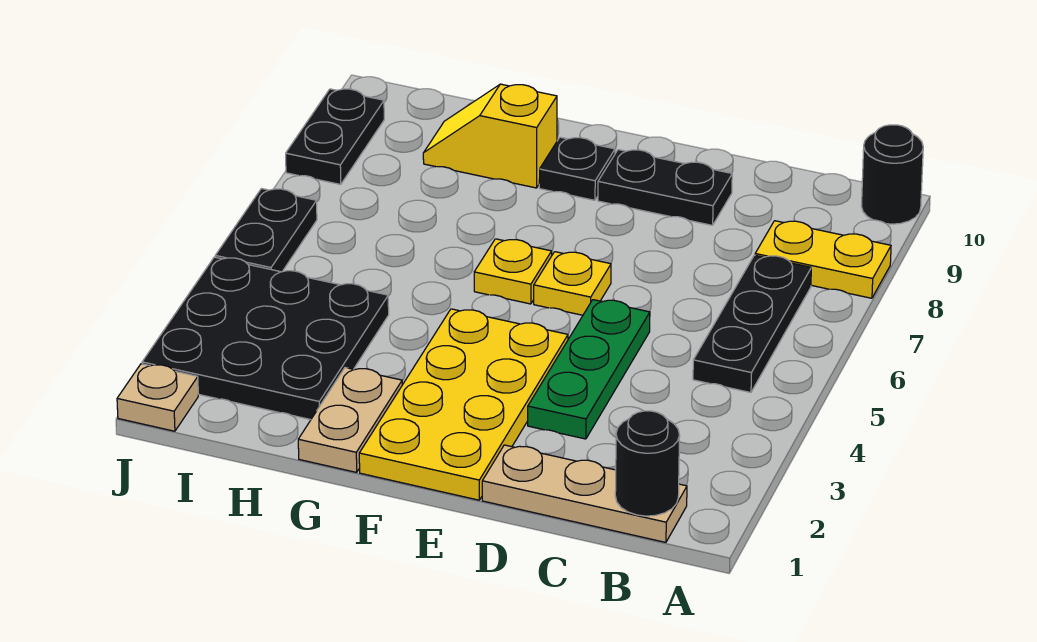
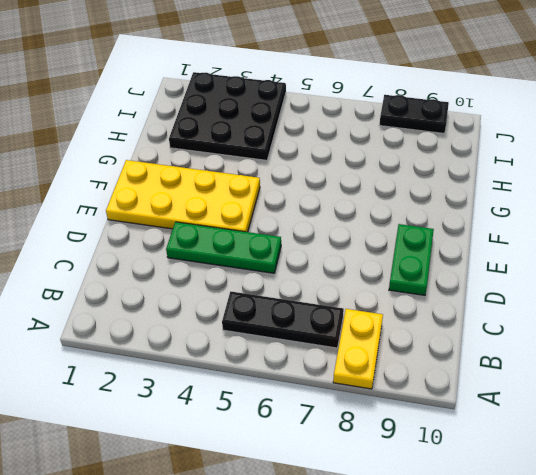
green 1x2 plate [389,224,434,295] -> black 1x2 plate [598,150,732,225]
none -> black 1x1 round brick [862,125,923,224]
none -> tan 1x3 plate [482,445,687,542]
none -> yellow 1x1 plate [534,252,611,315]

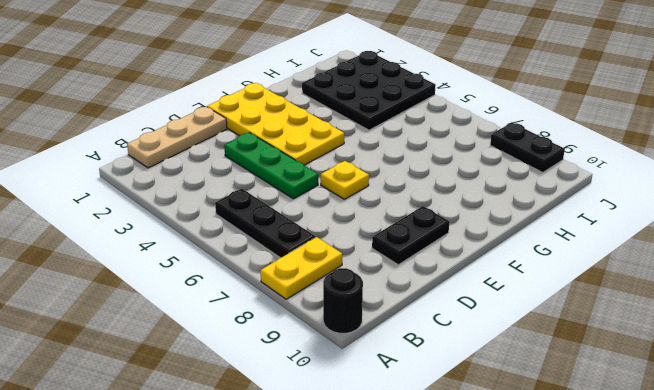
none -> yellow 1x1 plate [474,239,552,304]
none -> black 1x1 plate [539,137,615,200]
none -> tan 1x2 plate [298,368,402,472]

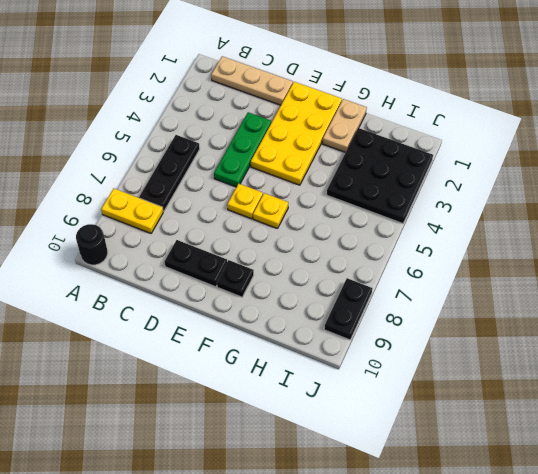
none -> yellow 1x2 slope [423,84,557,188]
none -> tan 1x1 plate [117,364,198,431]
none -> black 1x2 plate [215,189,317,272]

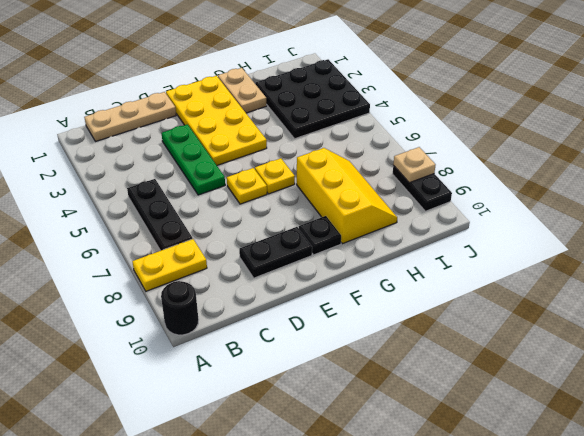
yellow 2x3 slope [297,148,397,244] -> yellow 1x2 slope [423,84,557,188]
tan 1x1 plate [393,147,435,183] -> tan 1x1 plate moved to [117,364,198,431]
none -> black 1x2 plate [215,189,317,272]
none -> black 1x1 round brick [615,411,680,516]

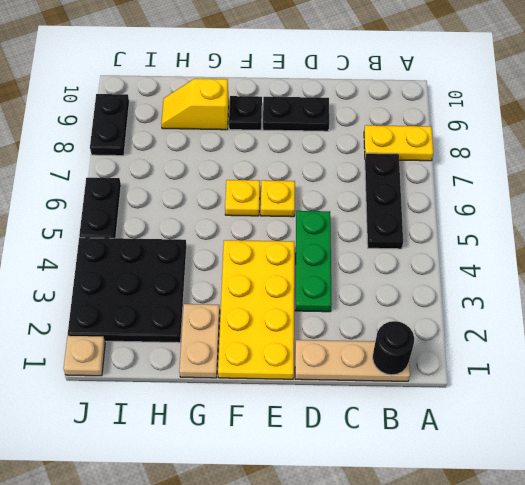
none -> black 1x1 round brick [862,125,923,224]

